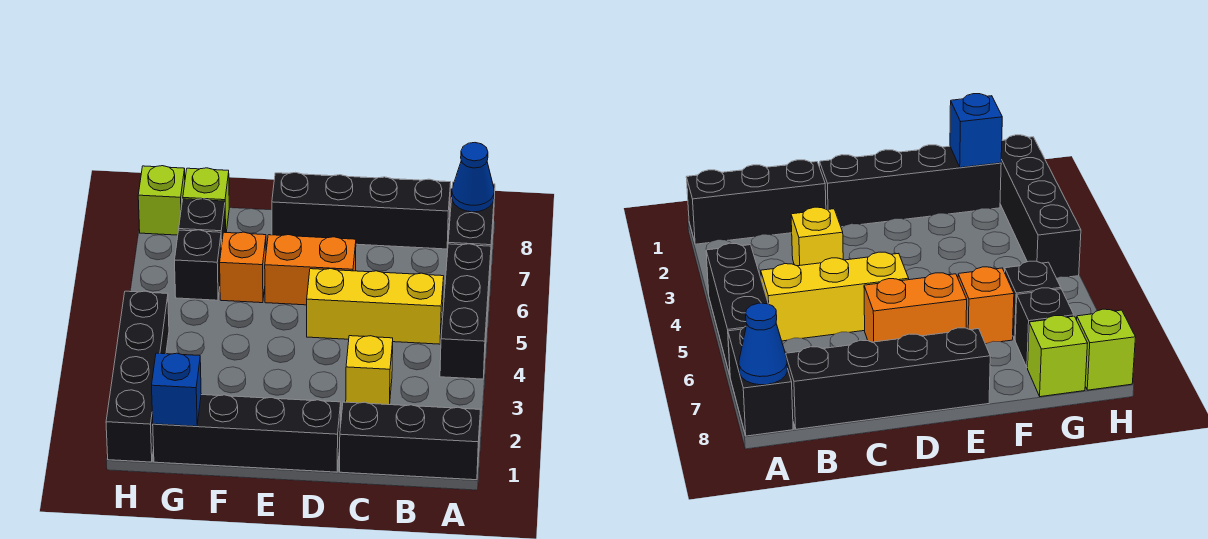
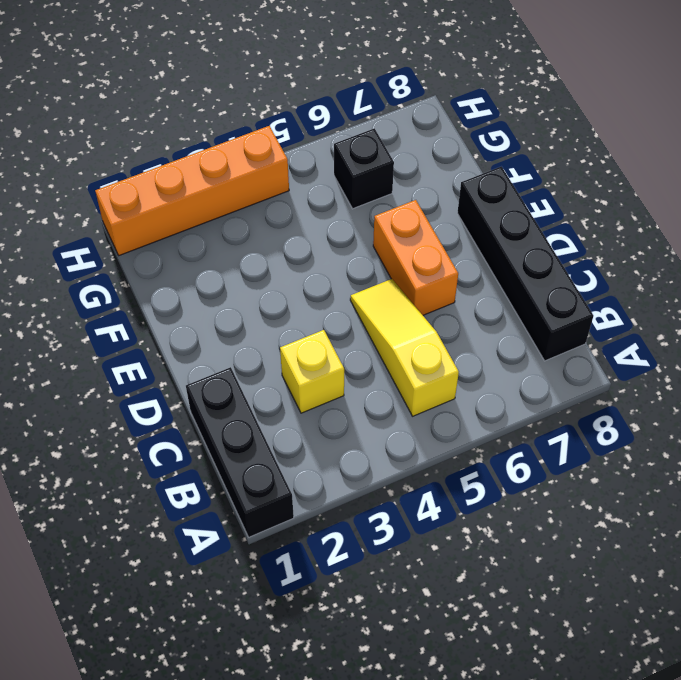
yellow 1x3 slope [350,279,459,416] -> yellow 1x3 brick [307,269,444,344]
orange 1x4 brick [95,126,289,255] -> black 1x4 brick [106,291,169,462]
none -> black 1x3 brick [440,244,491,379]
none -> black 1x2 brick [448,182,495,269]
none -> black 1x4 brick [153,395,341,472]

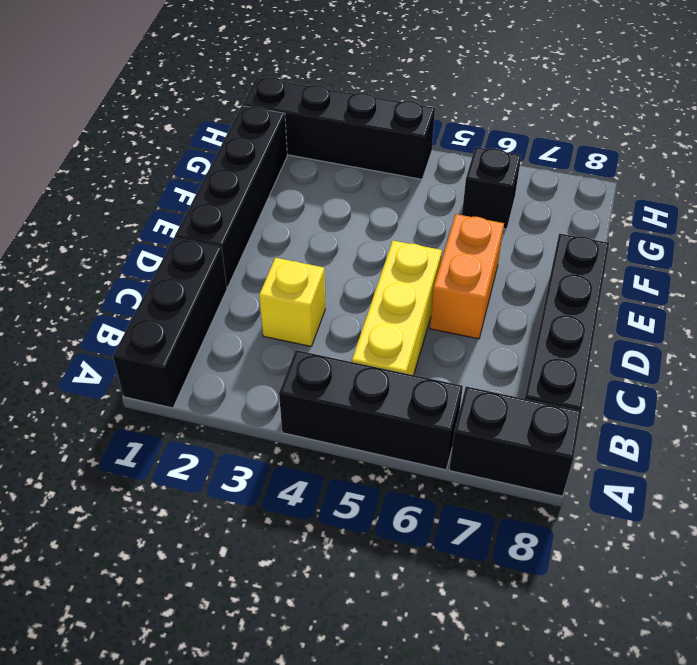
none -> orange 1x1 brick [220,232,266,303]
none -> black 1x1 brick [179,199,226,247]
none -> lime 1x1 brick [183,168,229,232]

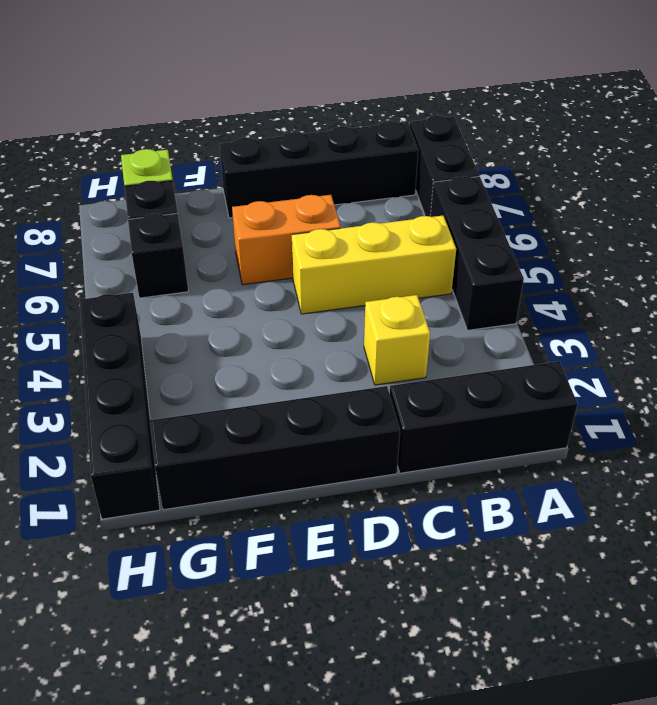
none -> orange 1x1 brick [220,232,266,303]
none -> lime 1x1 brick [138,166,185,235]
none -> blue 1x1 cone [452,143,494,212]

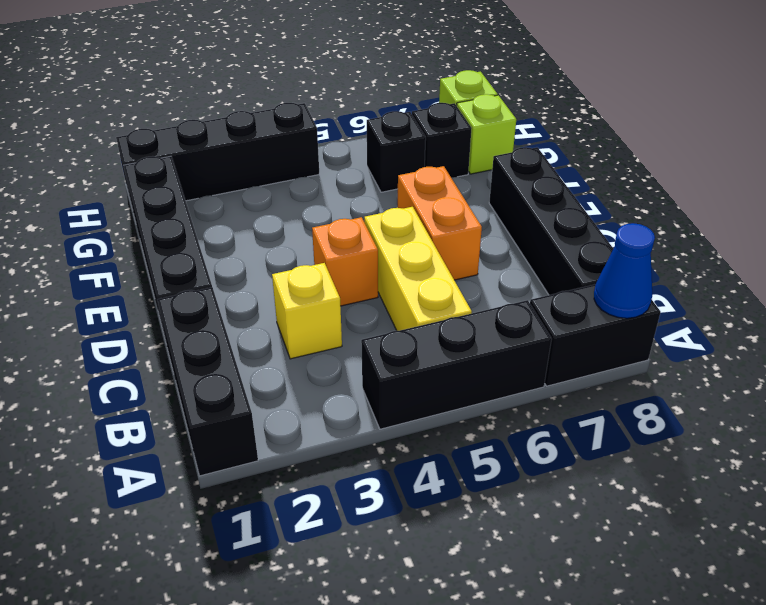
orange 1x1 brick [312,217,378,306] -> orange 1x1 brick moved to [220,232,266,303]
none -> blue 1x1 brick [152,353,201,426]

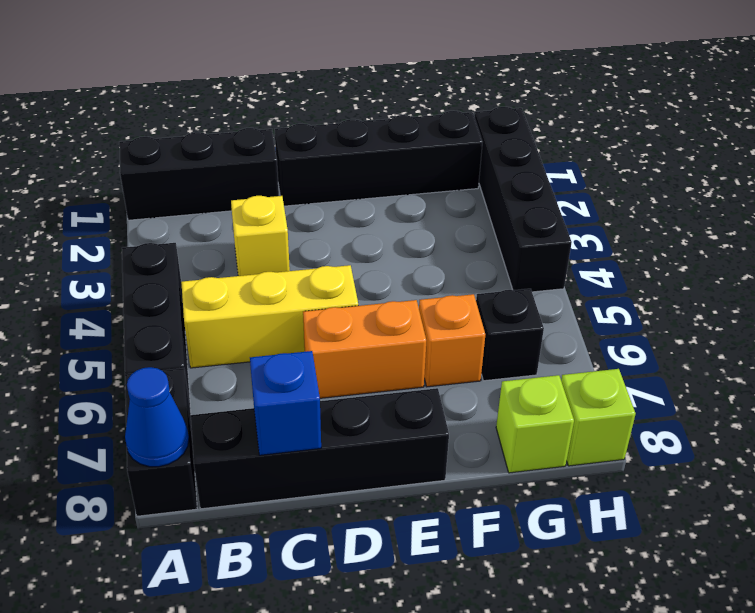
blue 1x1 brick [250,351,321,455] -> blue 1x1 brick moved to [152,353,201,426]
none -> black 1x1 brick [179,199,226,247]

